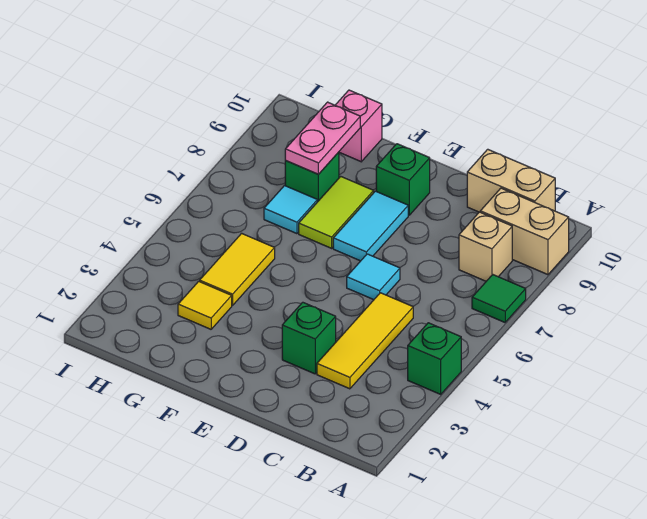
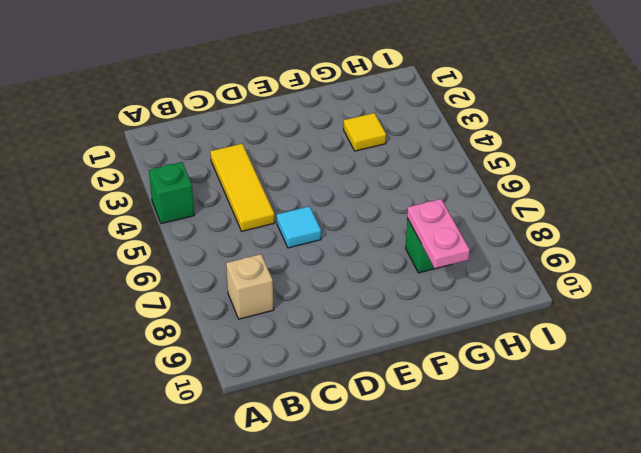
none -> green 1x1 tile [472,275,526,322]
none -> tan 1x2 brick [480,188,569,275]
none -> tan 1x2 brick [467,149,555,212]

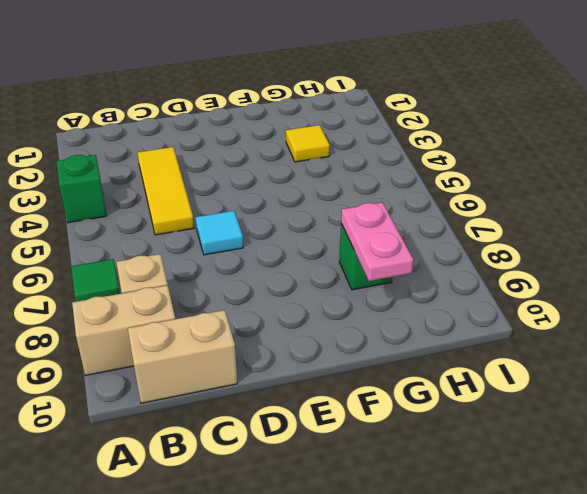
none -> green 1x1 brick [282,302,336,374]
none -> cyan 1x2 tile [333,191,408,261]
none -> green 1x1 brick [376,144,430,215]

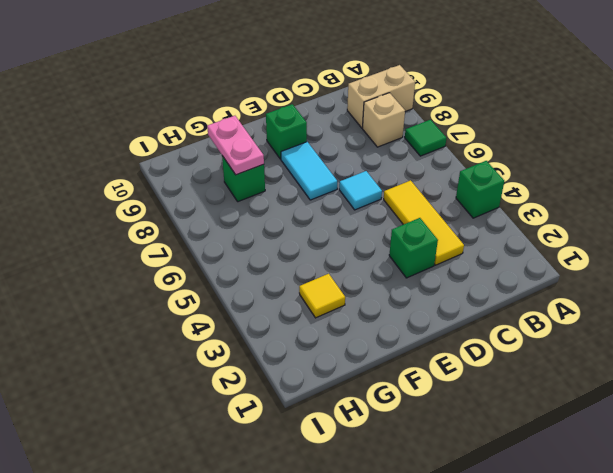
none -> tan 1x2 brick [467,149,555,212]
none -> lime 1x2 tile [299,176,374,248]
none -> yellow 1x2 tile [200,233,275,305]

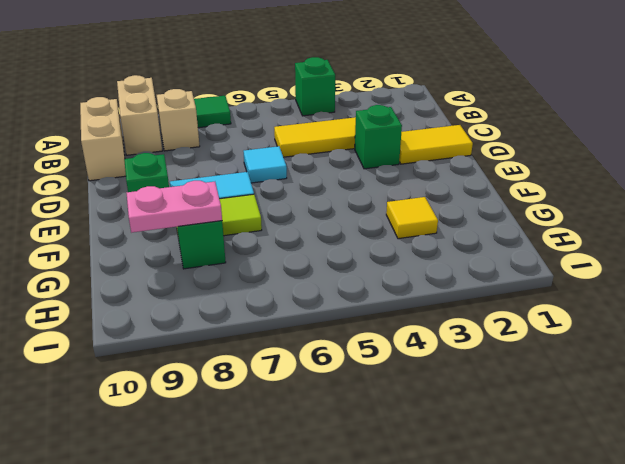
yellow 1x2 tile [399,125,473,164] -> yellow 1x2 tile moved to [200,233,275,305]
none -> cyan 1x1 tile [264,186,317,234]
none -> pink 1x1 brick [335,90,382,162]

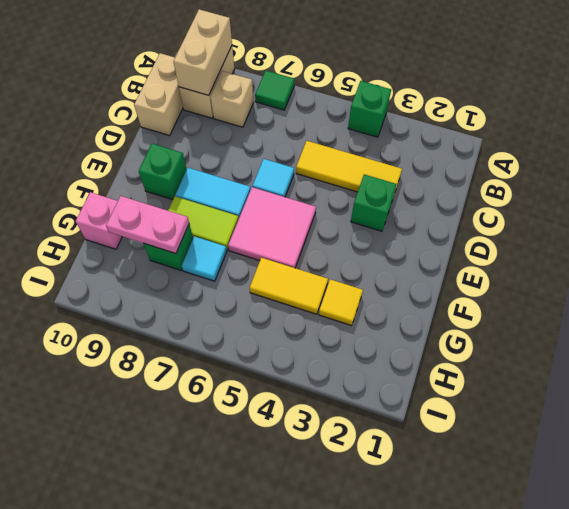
tan 1x2 brick [173,9,232,95] -> none
pink 2x2 tile [228,187,316,268] -> none

